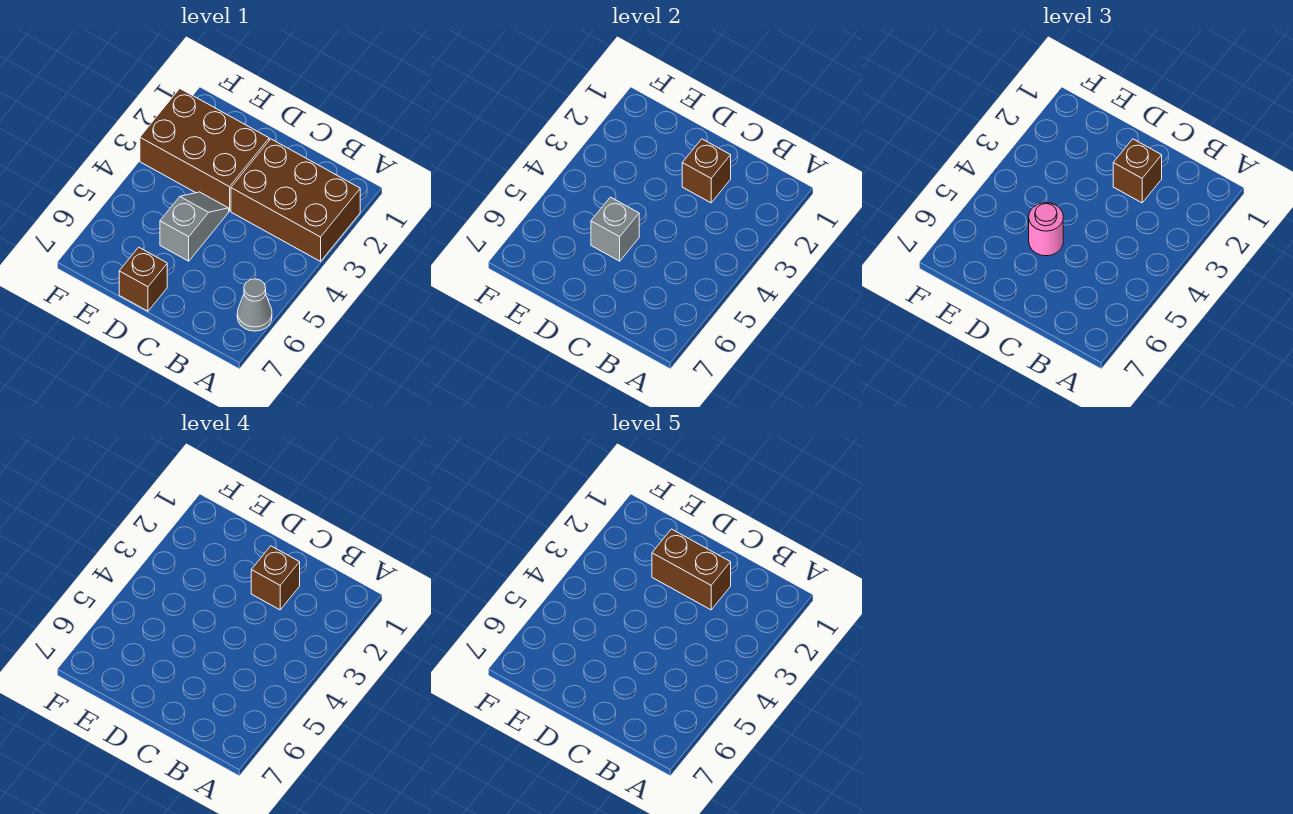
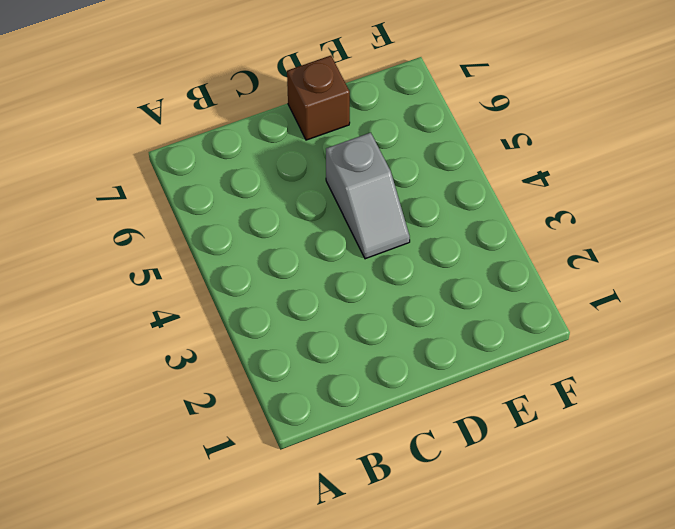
none -> brown 2x3 brick [231,139,360,261]
none -> grey 1x1 cone [237,279,272,331]

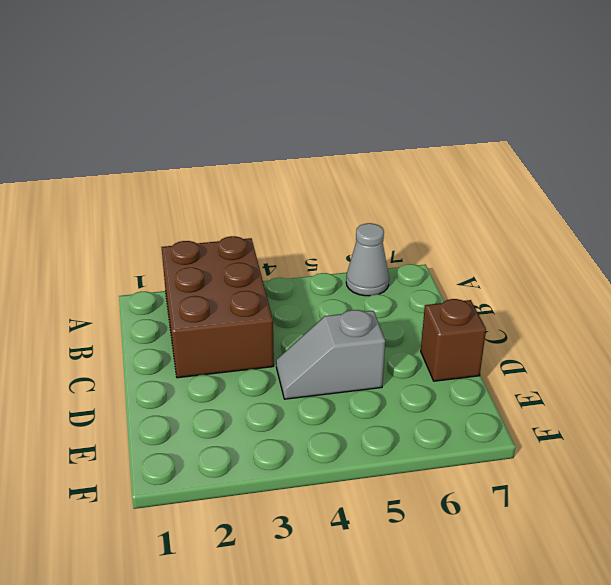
none -> brown 2x3 brick [140,89,269,211]
none -> brown 1x1 brick [682,139,731,203]

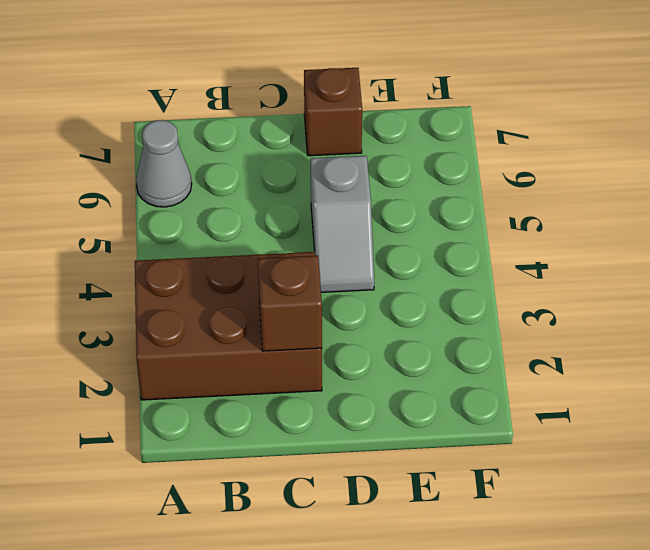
none -> brown 2x3 brick [140,89,269,211]
none -> grey 1x1 brick [591,197,639,261]

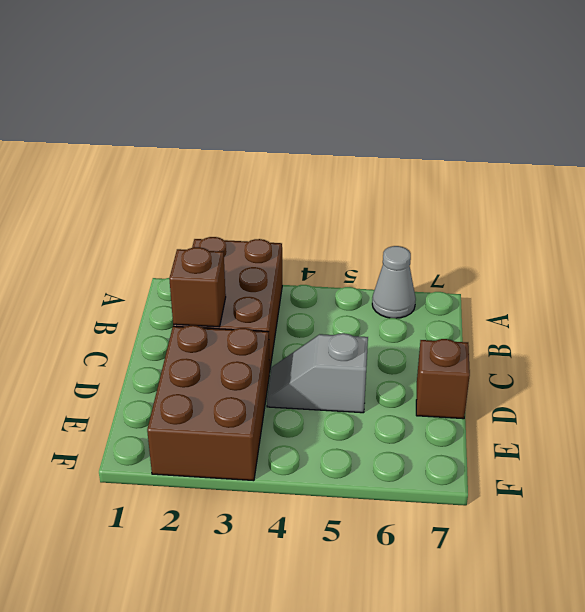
none -> grey 1x1 brick [591,197,639,261]
none -> brown 1x1 brick [1113,139,1162,203]

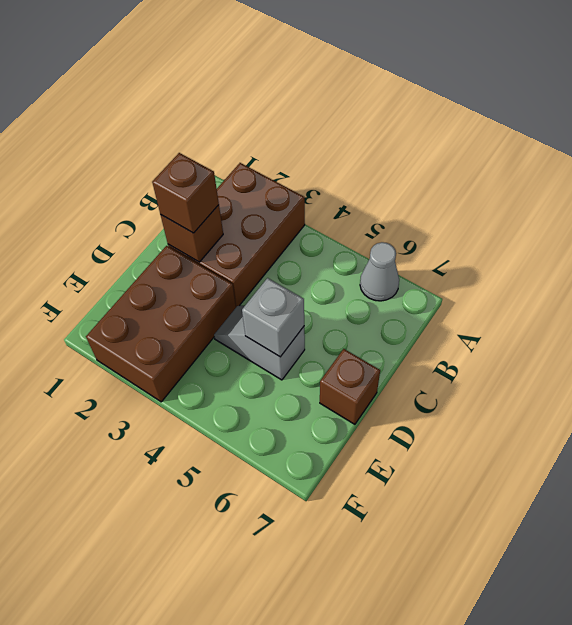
none -> pink 1x1 round brick [1029,203,1063,256]
none -> brown 1x1 brick [251,546,300,610]

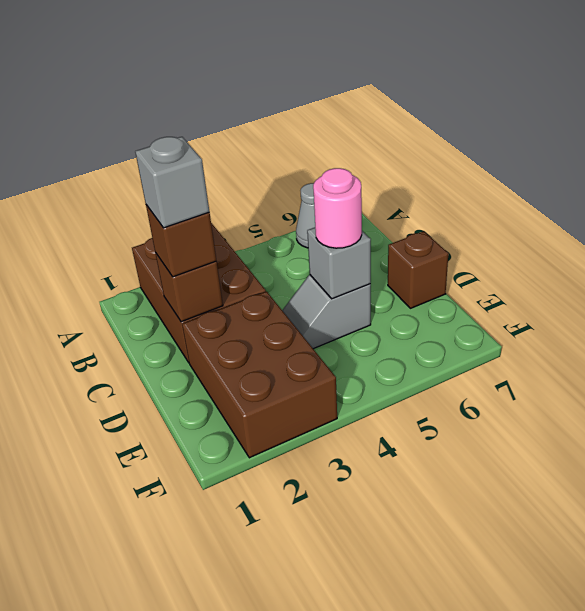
grey 1x1 brick [135,137,209,228] -> brown 1x1 brick [251,546,300,610]
none -> brown 1x2 brick [652,529,731,610]

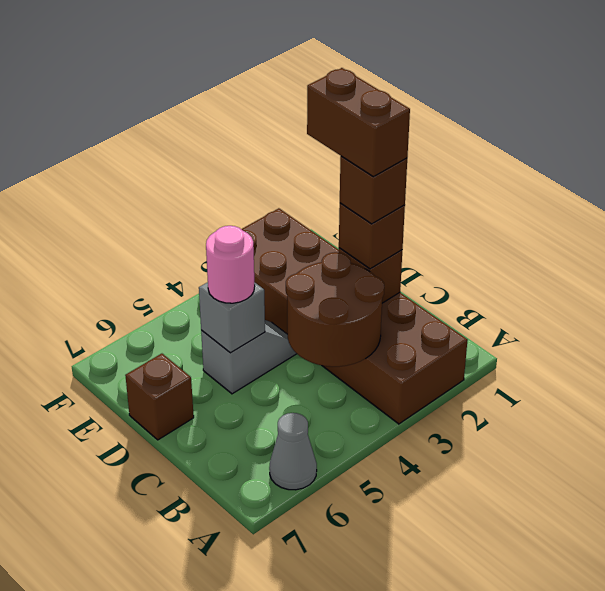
brown 2x2 round brick [286,252,384,367] -> none

